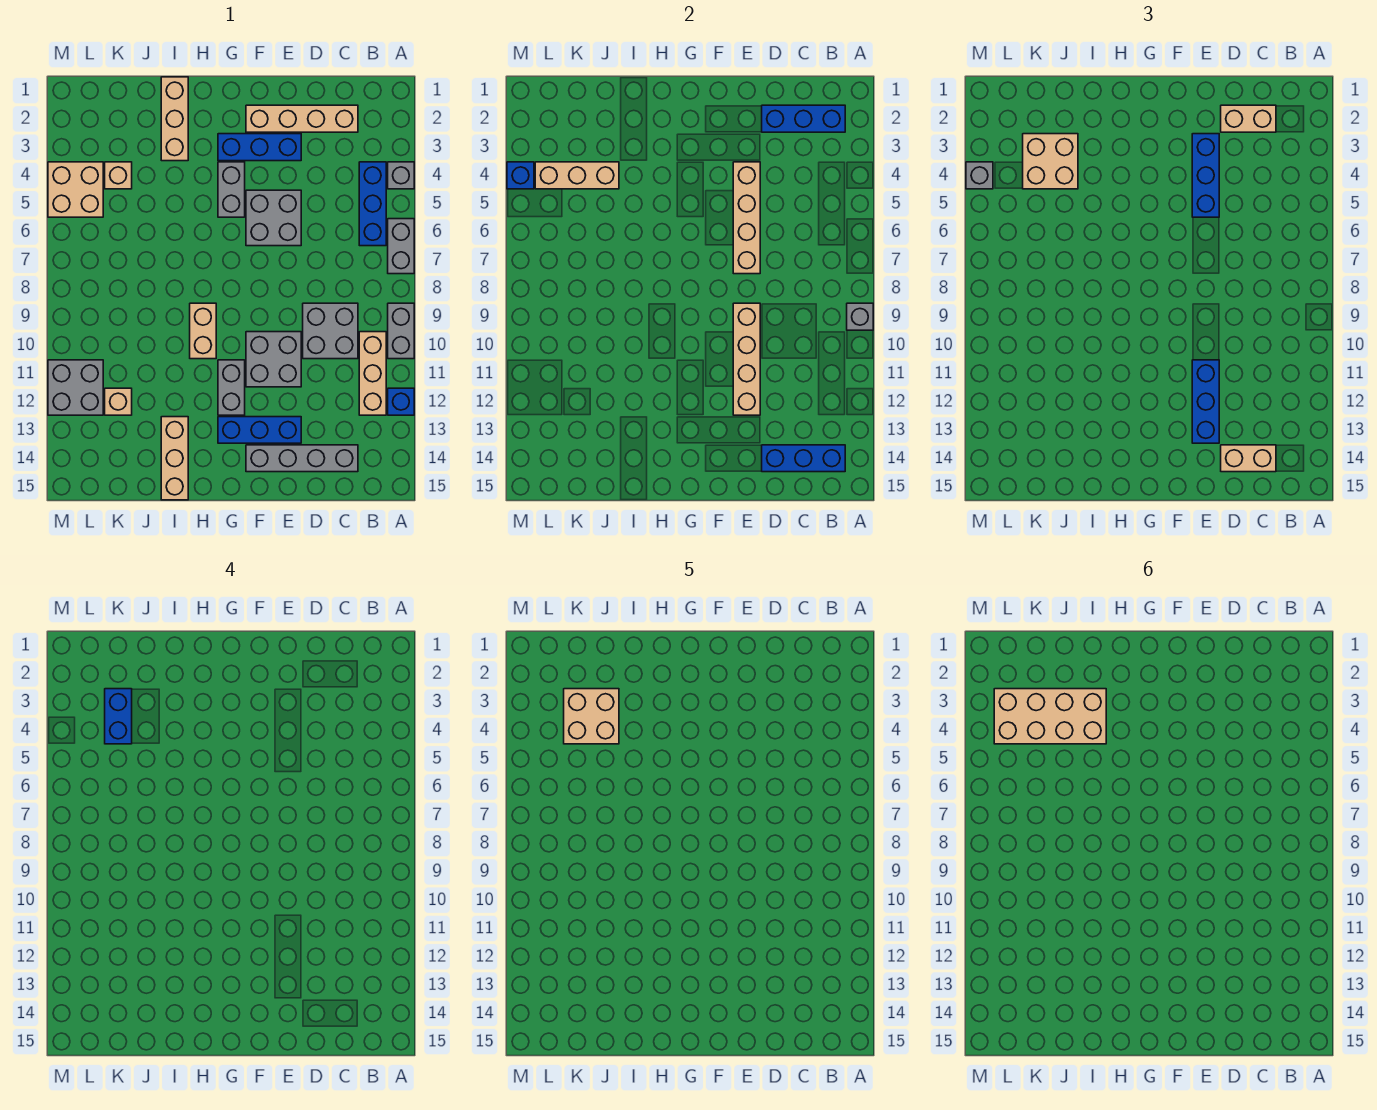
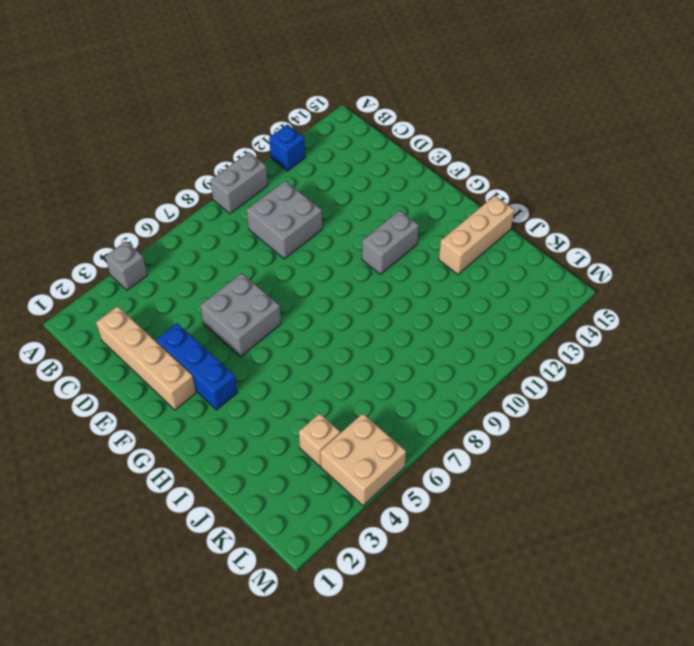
none -> grey 1x2 brick [388,219,414,274]
none -> blue 1x3 brick [359,162,386,246]
none -> tan 1x3 brick [359,332,386,415]
none -> grey 1x4 brick [246,445,358,472]

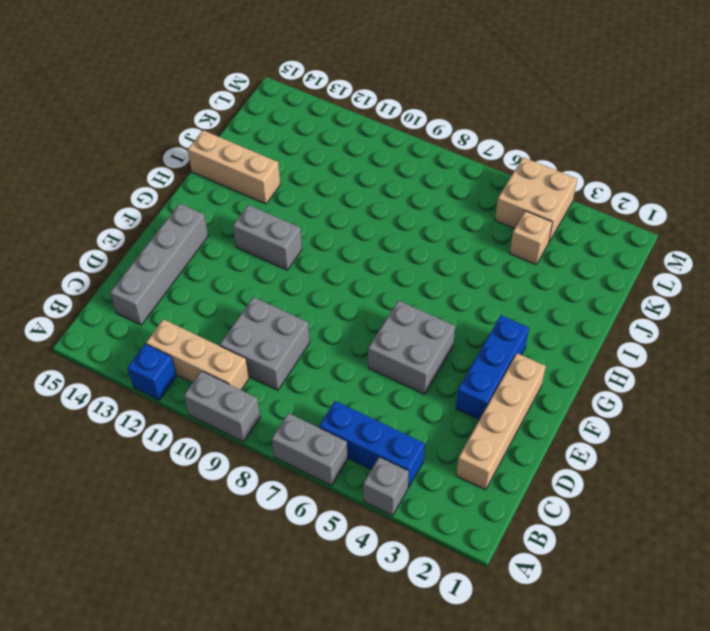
none -> grey 2x2 brick [246,332,301,387]
none -> blue 1x3 brick [218,417,301,443]
none -> grey 1x2 brick [218,162,245,217]
none -> tan 1x2 brick [190,303,216,359]

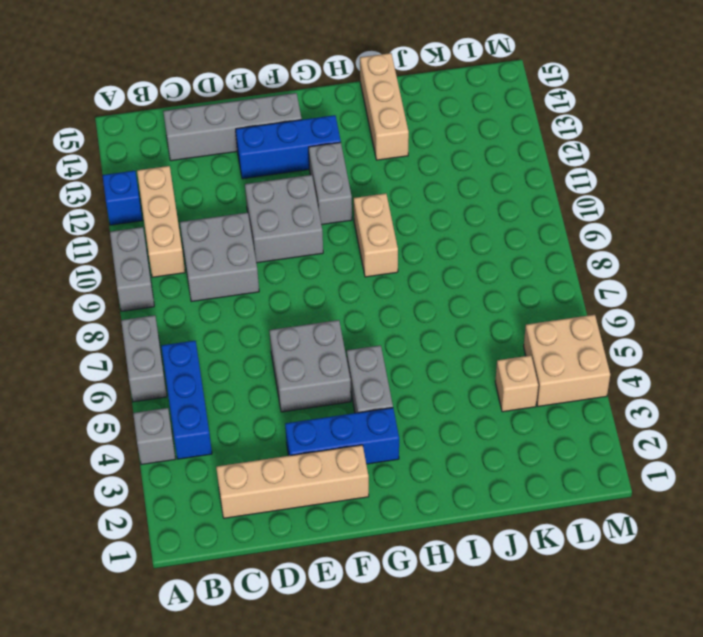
none -> tan 1x3 brick [161,77,188,161]
none -> tan 1x1 brick [105,388,132,415]
none -> grey 2x2 brick [48,360,103,415]
none -> grey 1x1 brick [847,303,873,330]

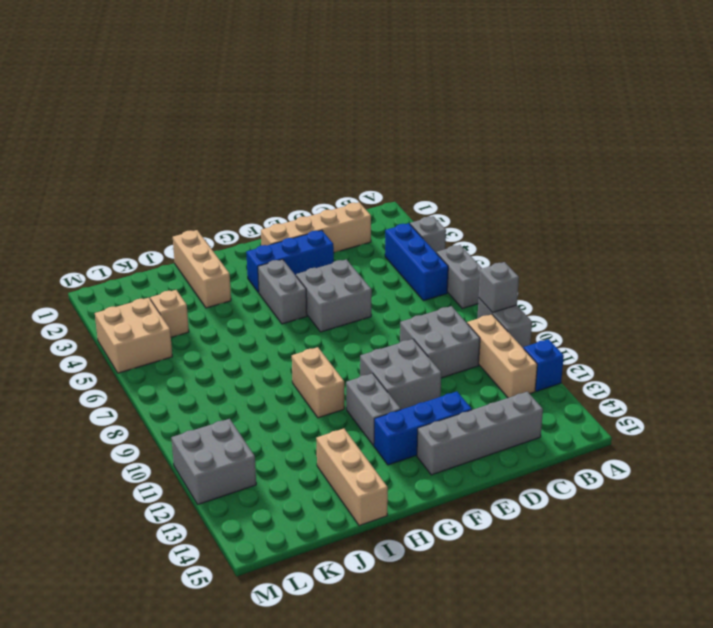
none -> tan 1x1 brick [105,388,132,415]
none -> blue 1x3 brick [762,105,845,132]
none -> blue 1x3 brick [762,445,845,472]
none -> tan 1x4 brick [733,162,760,274]

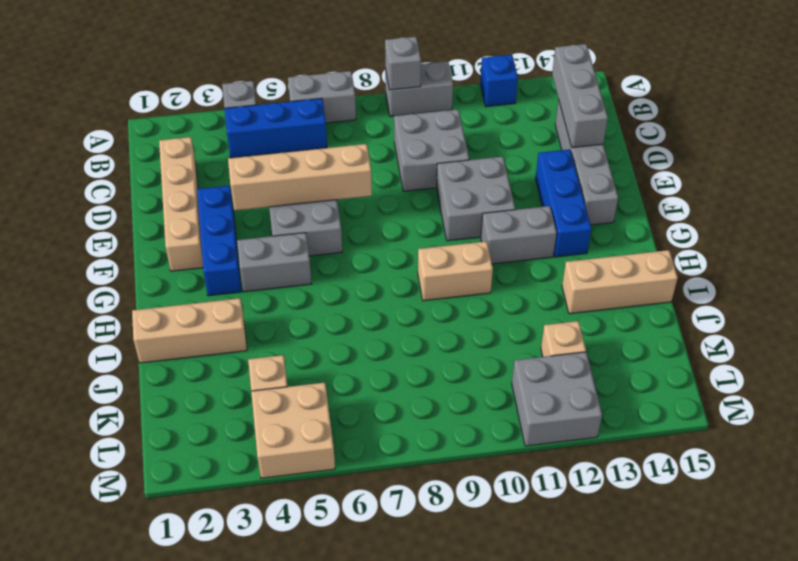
grey 1x3 brick [552,44,608,148] -> blue 1x3 brick [762,445,845,472]
none -> tan 1x3 brick [359,332,386,415]
none -> blue 1x3 brick [762,105,845,132]
none -> tan 1x4 brick [733,303,760,415]
none -> tan 1x3 brick [535,162,619,189]

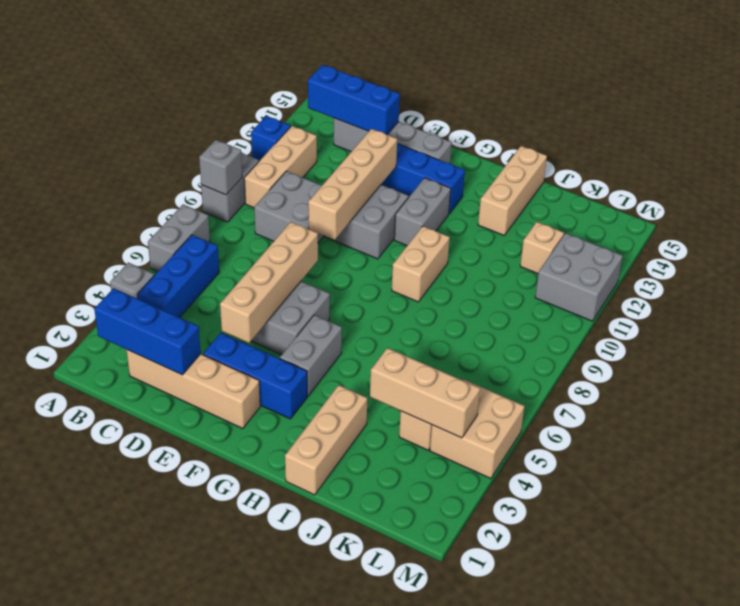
none -> blue 1x1 brick [507,162,534,189]
none -> tan 1x2 brick [1221,105,1276,132]
none -> tan 1x2 brick [1221,445,1276,472]
none -> blue 1x3 brick [1192,134,1219,217]

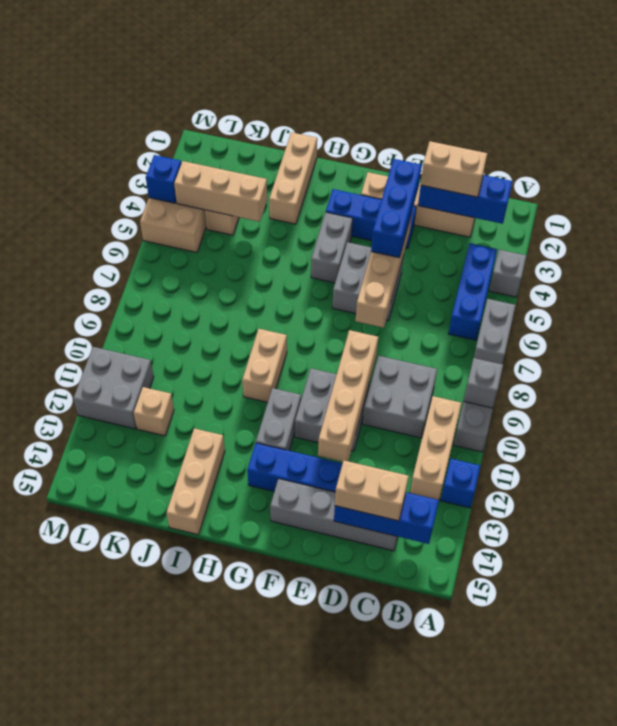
none -> blue 1x3 brick [1192,360,1219,443]
none -> tan 2x2 brick [1023,134,1078,189]
none -> grey 1x1 brick [966,162,993,189]
none -> blue 1x2 brick [105,689,132,744]

